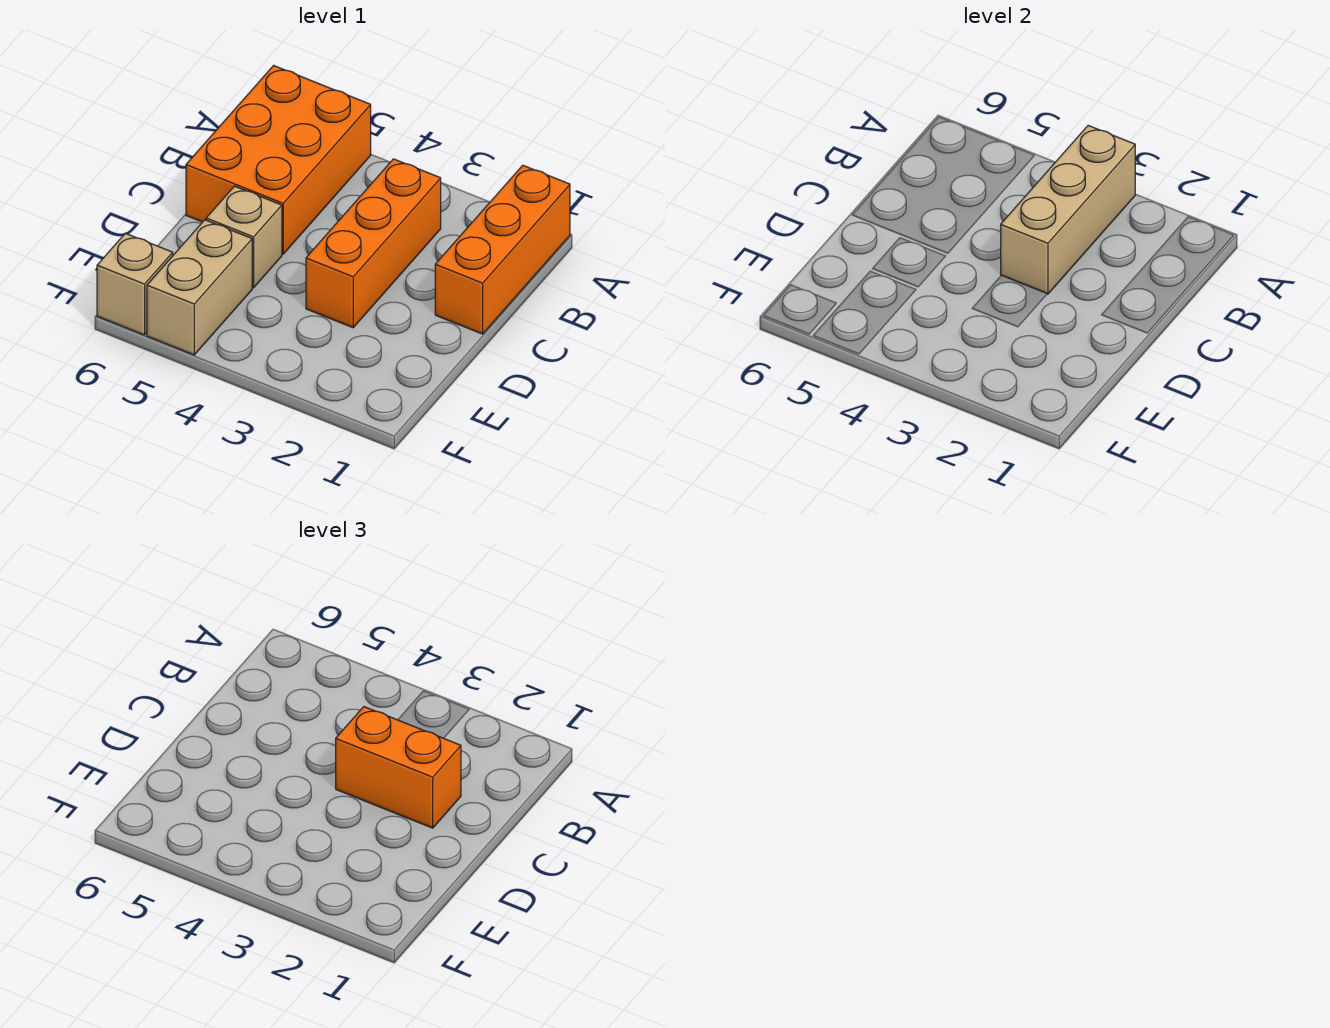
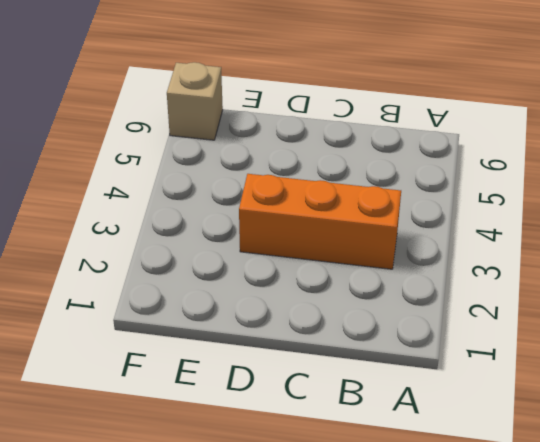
none -> orange 1x3 brick [435,165,570,334]
none -> orange 2x3 brick [186,66,371,254]

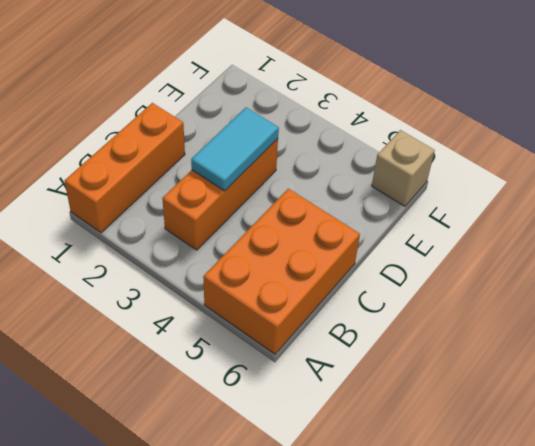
cyan 1x2 tile [191,108,279,191] -> tan 1x3 brick [1001,126,1135,294]
none -> tan 1x1 brick [206,186,282,288]
none -> tan 1x2 brick [147,220,252,355]

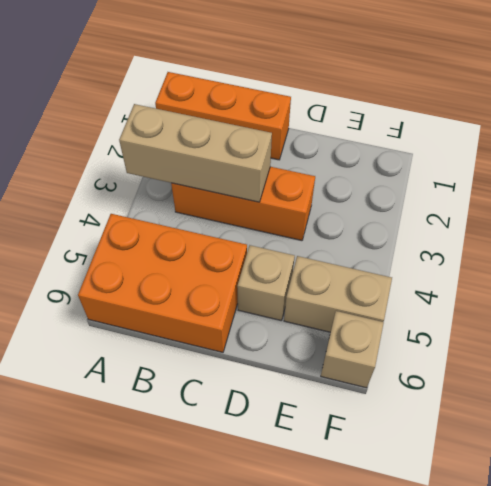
none -> orange 1x2 brick [336,707,461,828]

